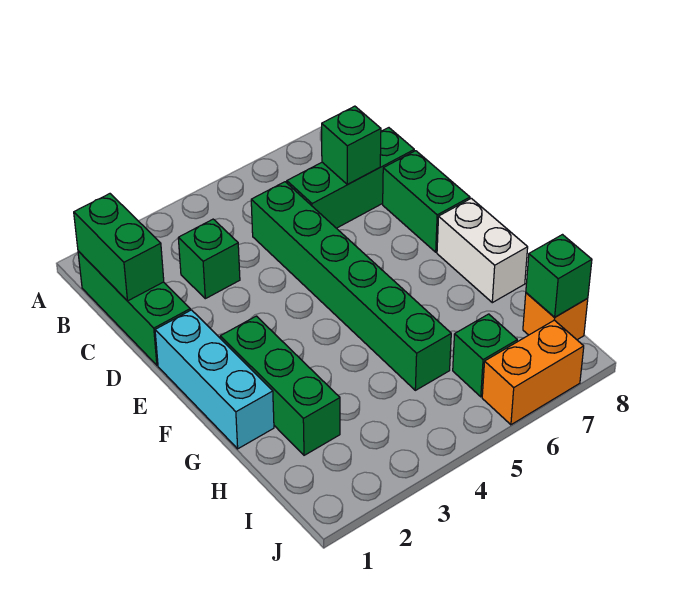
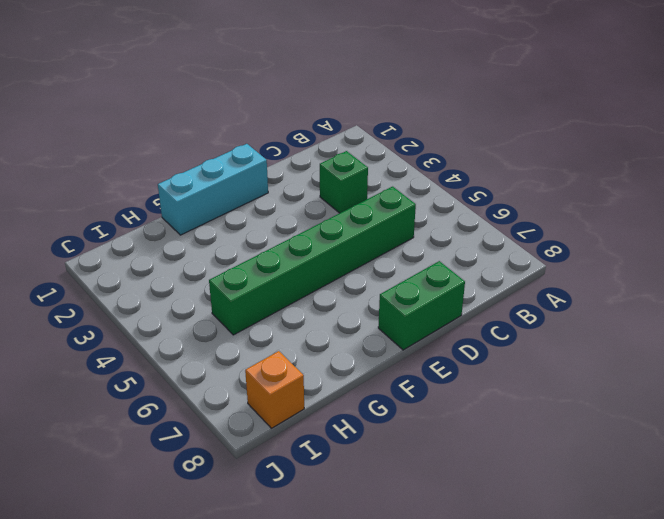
none -> green 1x3 brick [78,251,190,365]
none -> green 1x3 brick [287,128,414,228]
none -> green 1x3 brick [220,316,340,455]

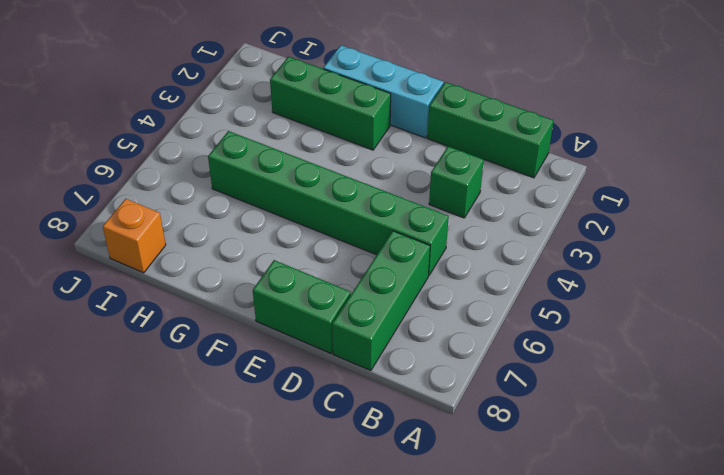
none -> white 1x2 brick [437,198,528,303]
none -> green 1x1 brick [453,314,517,397]
none -> orange 1x2 brick [482,320,584,425]

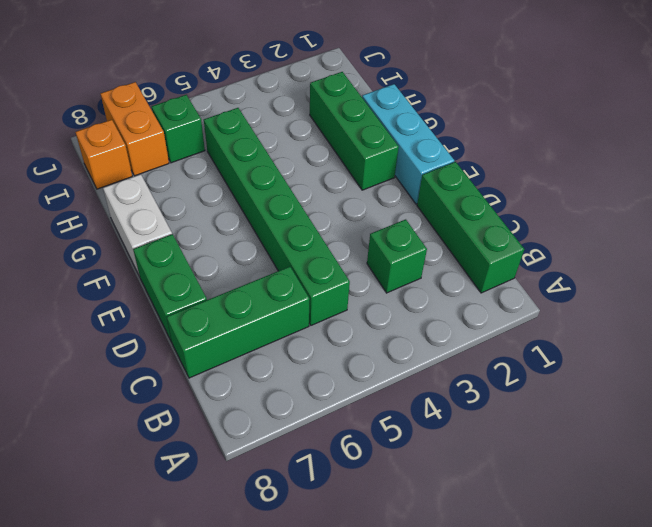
orange 1x2 brick [100,82,169,176] -> orange 1x2 brick turned to [482,320,584,425]
none -> green 1x2 brick [74,194,164,301]
none -> green 1x1 brick [322,106,381,185]
none -> green 1x1 brick [526,235,592,317]

